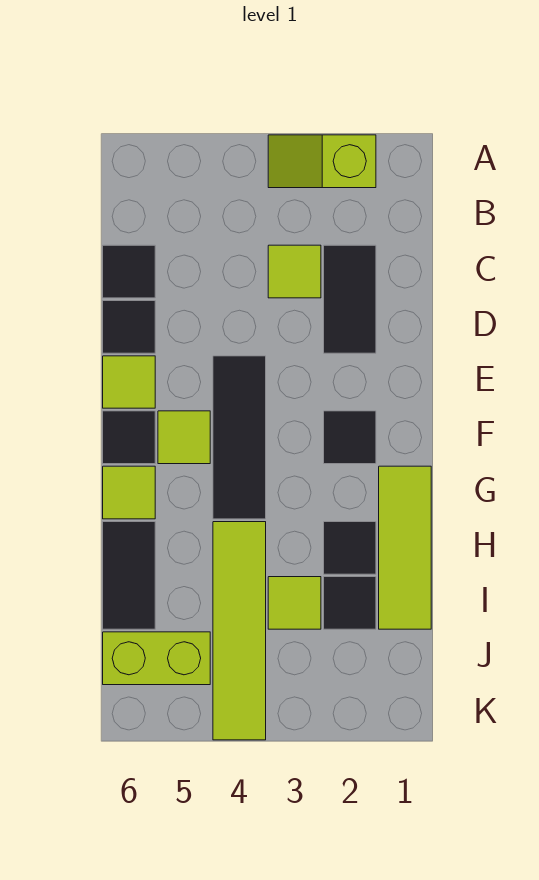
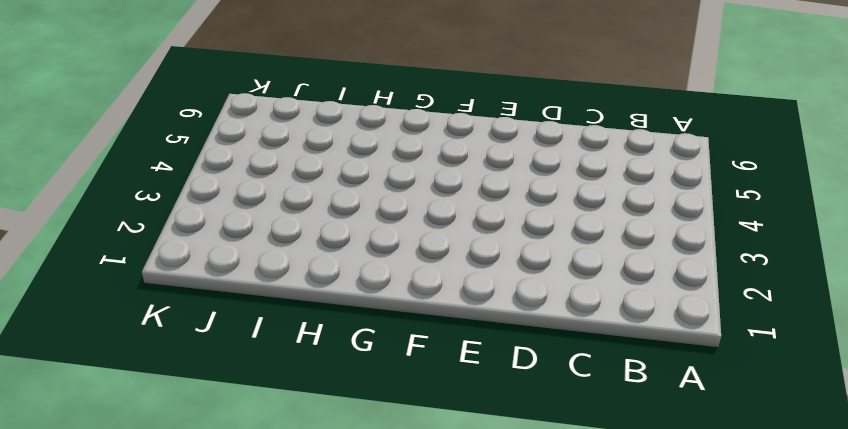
none -> lime 1x2 slope [268,135,376,188]
none -> black 1x2 tile [324,245,376,353]
none -> lime 1x1 tile [268,245,321,298]

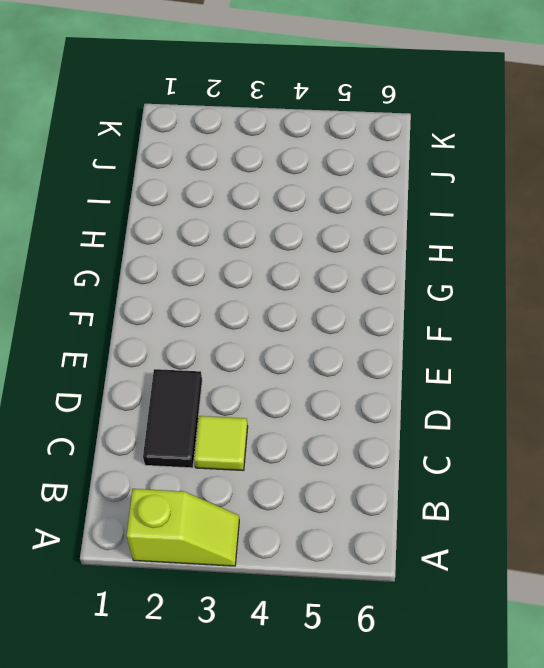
none -> black 1x1 tile [103,245,155,298]
none -> black 1x1 tile [103,301,155,353]
none -> black 1x3 tile [213,356,266,519]

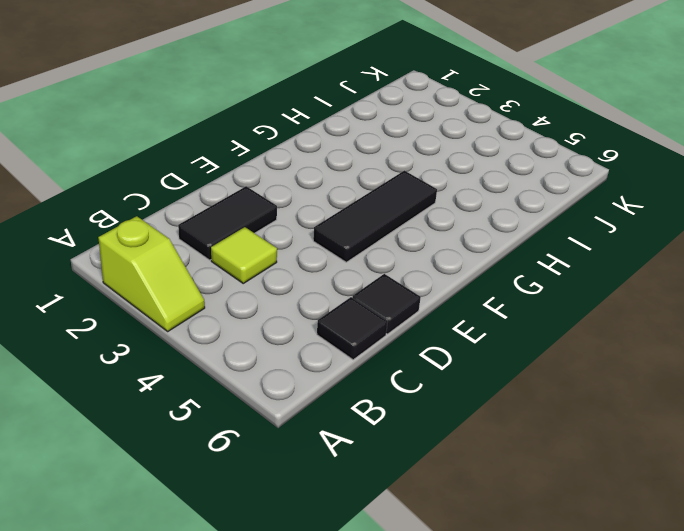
none -> lime 1x1 tile [103,356,155,408]
none -> black 1x1 tile [324,411,376,464]
none -> lime 1x1 tile [158,411,210,464]

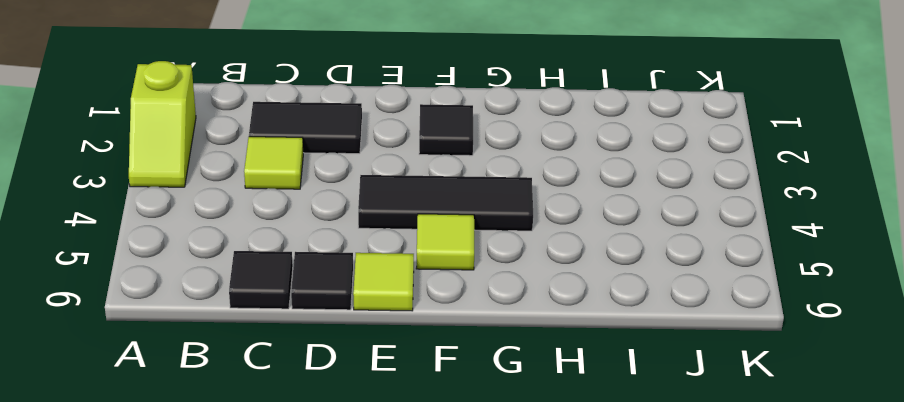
none -> black 1x1 tile [103,411,155,464]
none -> lime 1x3 tile [379,466,431,629]
none -> lime 1x1 tile [103,466,155,519]

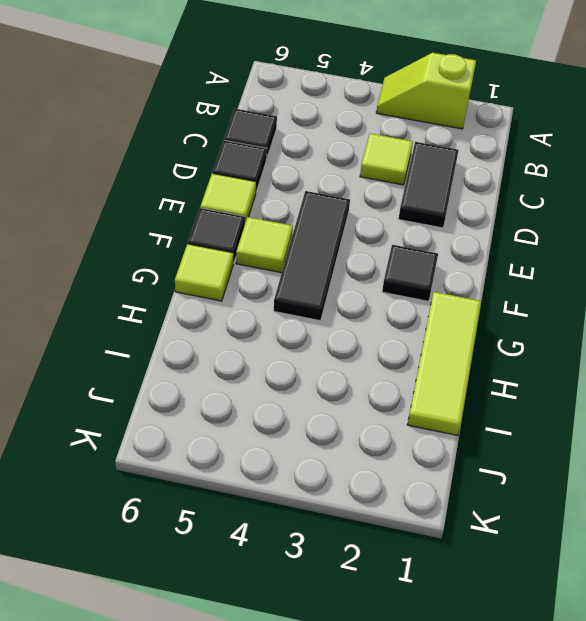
none -> black 1x1 tile [324,522,376,574]
none -> lime 1x4 tile [213,522,266,740]
none -> black 1x2 tile [103,522,155,629]

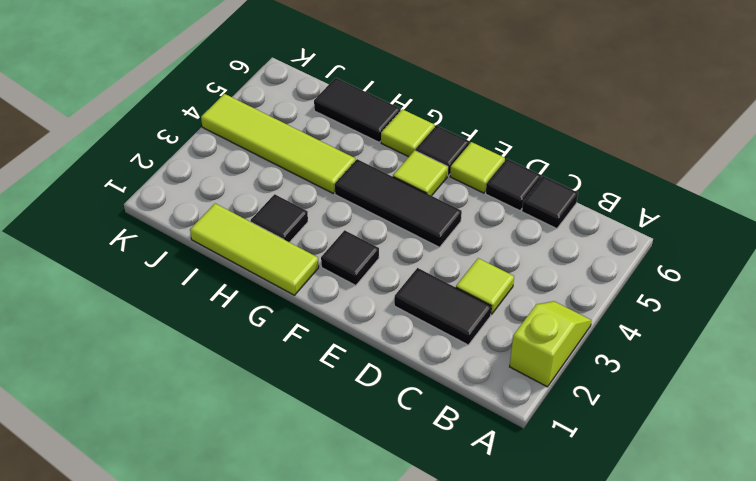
none -> black 1x1 tile [324,577,376,629]
none -> lime 1x1 tile [268,577,321,629]
none -> lime 1x2 brick [103,632,210,685]

